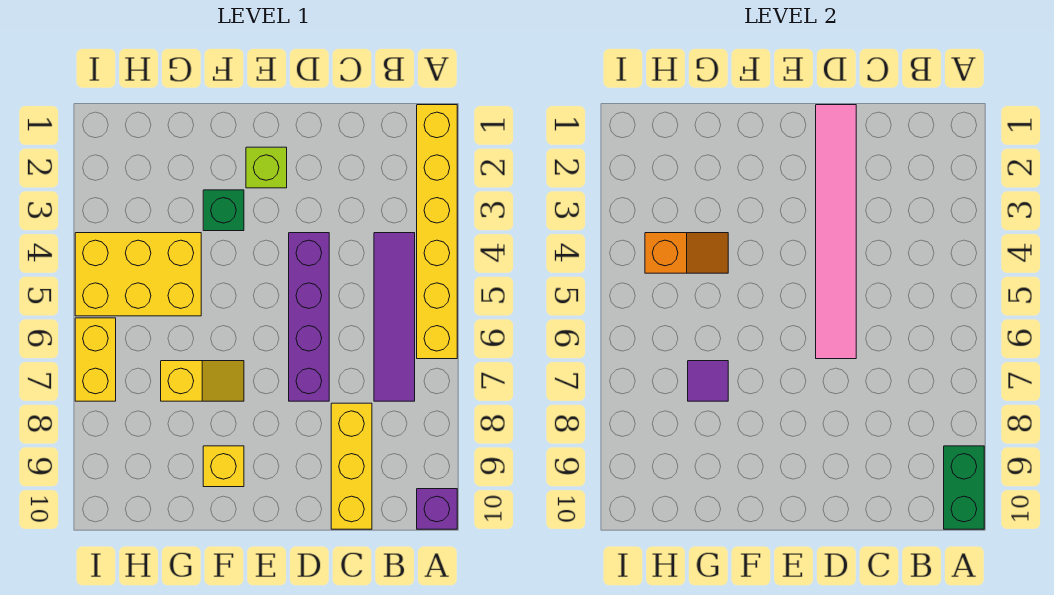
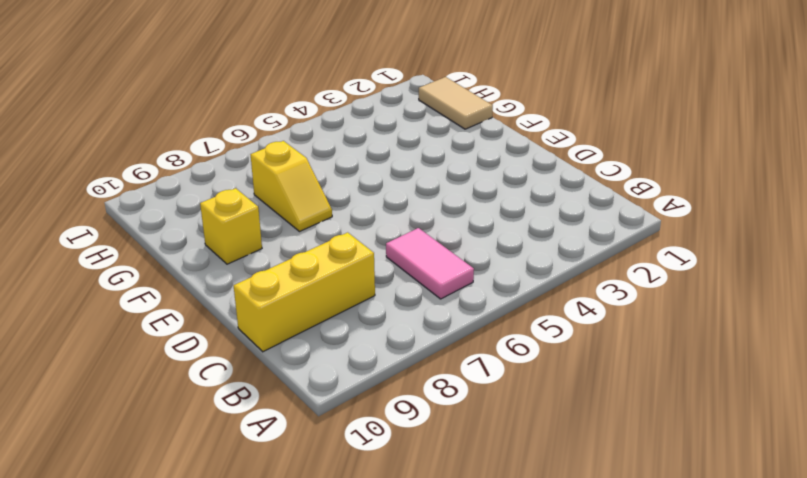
pink 1x2 tile [386,228,474,299] -> purple 1x4 tile [374,233,415,401]
tan 1x2 tile [419,77,493,129] -> none
none -> yellow 1x6 brick [417,105,457,359]
none -> purple 1x1 brick [417,489,457,529]
none -> purple 1x4 brick [289,233,329,401]

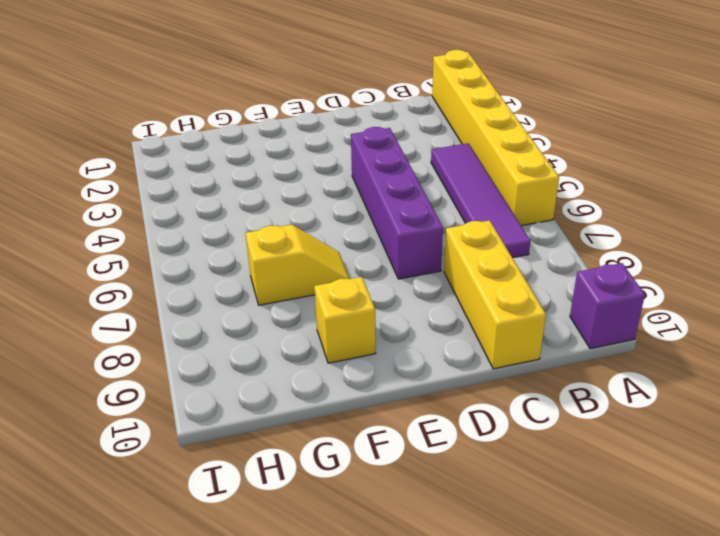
none -> lime 1x1 brick [246,147,287,188]
none -> green 1x1 brick [203,190,244,231]
none -> yellow 2x3 brick [75,233,201,316]

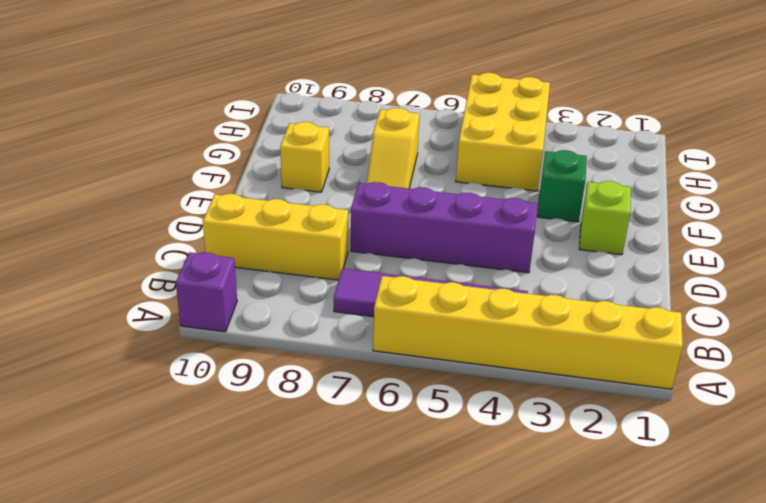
none -> yellow 1x2 brick [75,318,116,401]
none -> green 1x2 brick [944,446,984,529]
none -> pink 1x6 tile [816,105,856,359]

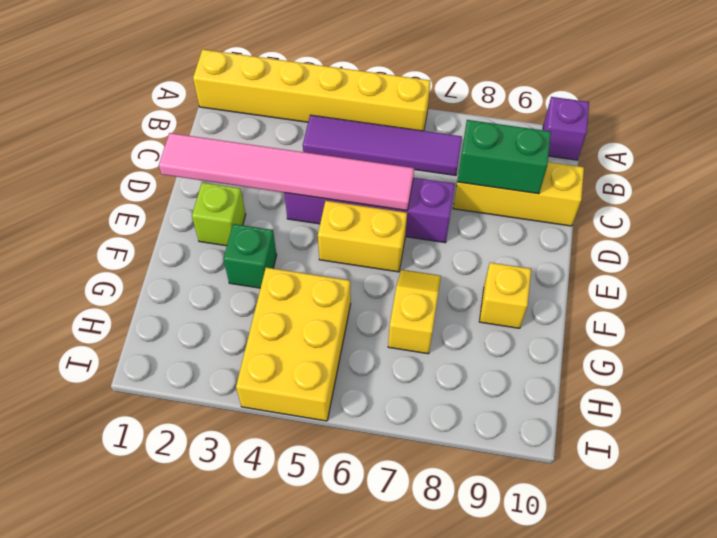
green 1x2 brick [457,120,551,194] -> green 1x2 brick moved to [944,446,984,529]
yellow 1x2 brick [318,201,407,272] -> yellow 1x2 brick moved to [75,318,116,401]
none -> orange 1x2 slope [645,233,728,273]
none -> purple 1x1 tile [688,361,728,401]

